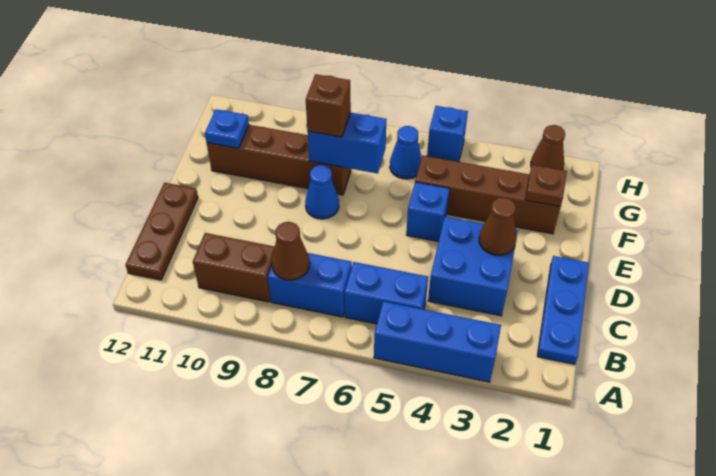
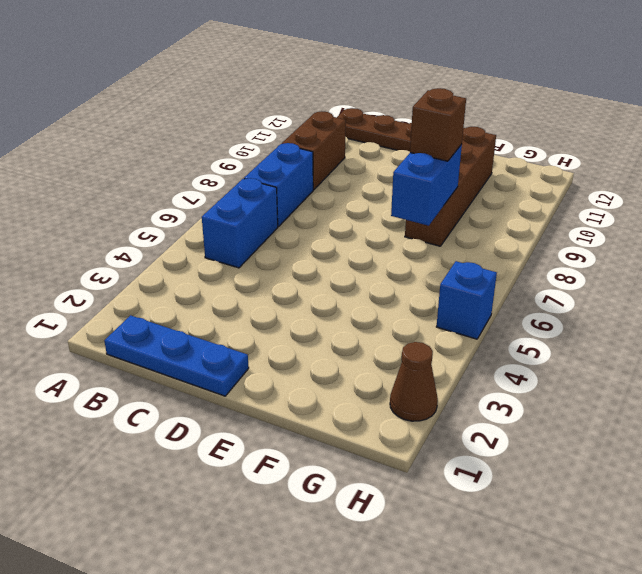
none -> blue 1x3 brick [374,301,501,382]
none -> blue 2x2 brick [428,217,518,316]
none -> blue 1x1 brick [406,182,449,242]

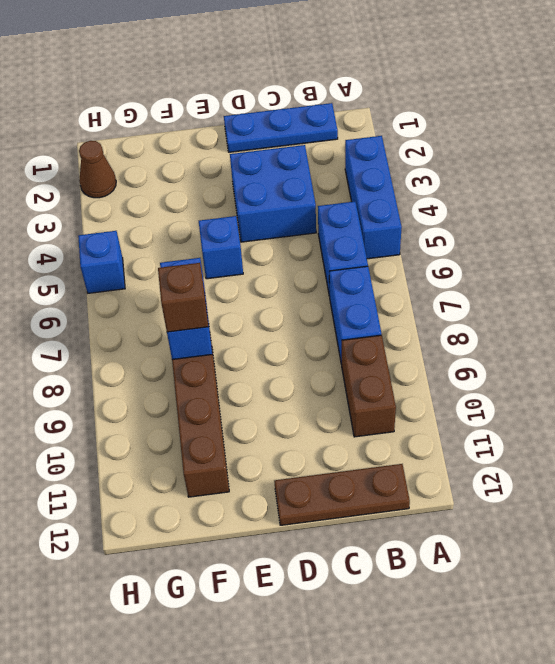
none -> blue 1x1 cone [305,165,339,219]
none -> brown 1x4 brick [415,156,560,234]
none -> blue 1x1 cone [390,126,422,179]

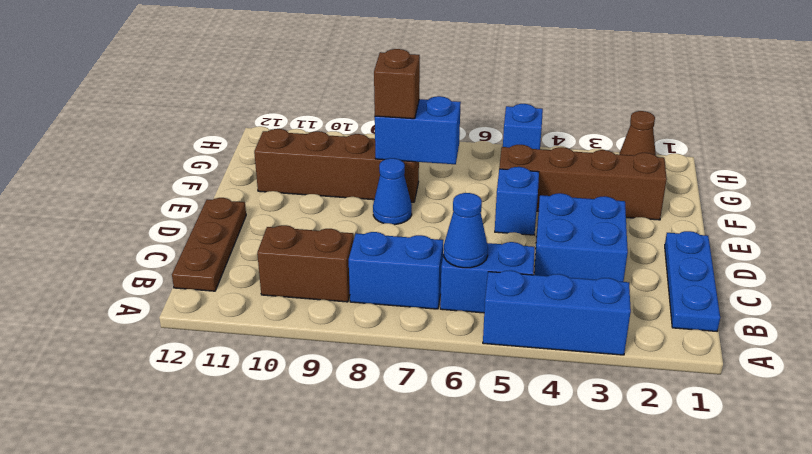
blue 1x1 cone [444,193,488,268] -> blue 1x1 cone moved to [390,126,422,179]
none -> brown 1x1 cone [272,222,310,280]
none -> brown 1x1 cone [479,198,517,255]
none -> brown 1x1 plate [525,165,567,207]

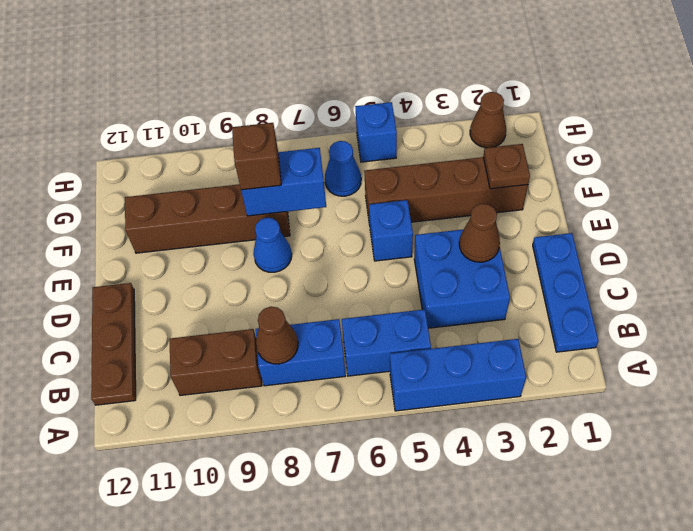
none -> blue 1x1 plate [205,109,249,148]

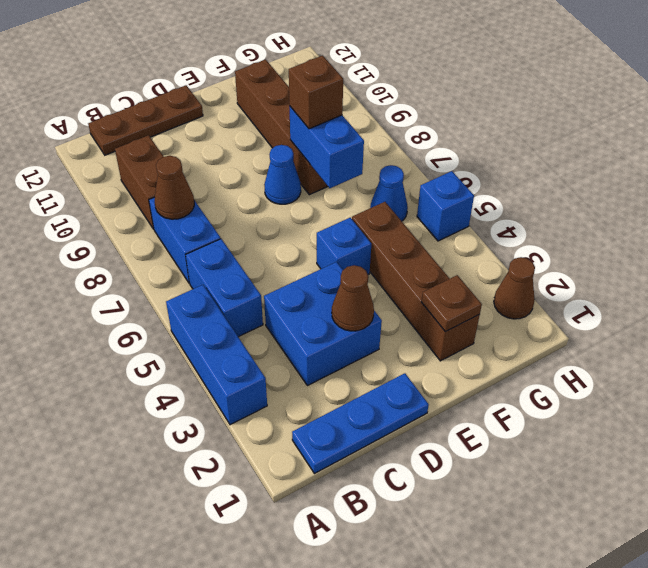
none -> blue 1x1 plate [205,109,249,148]

